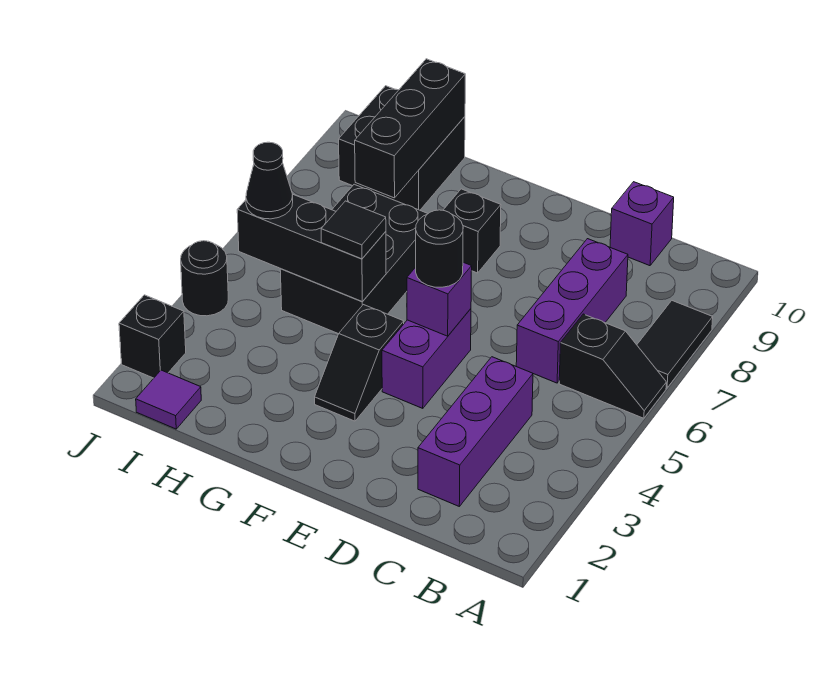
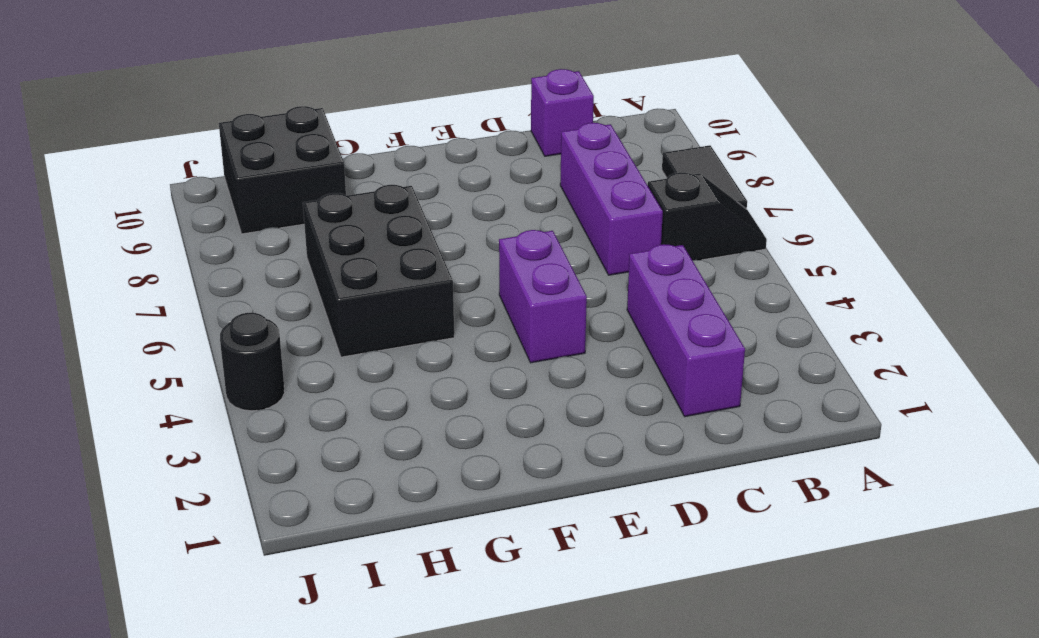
none -> black 1x2 slope [315,305,404,421]
none -> black 1x1 brick [443,189,501,273]
none -> purple 1x1 tile [136,370,201,429]

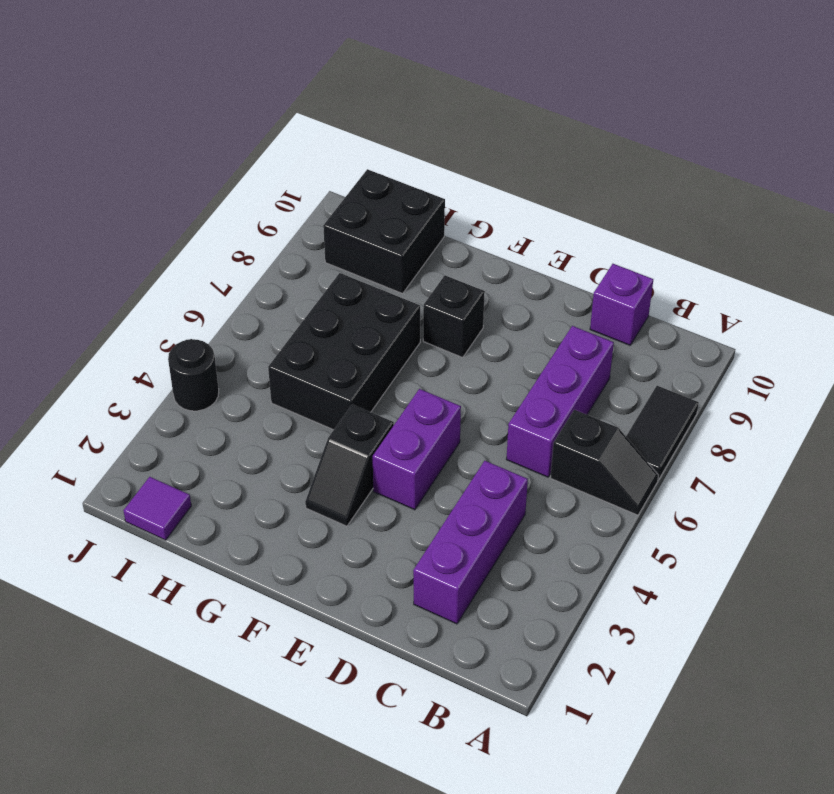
none -> black 1x1 brick [119,295,186,378]
none -> purple 1x1 brick [407,262,472,336]
none -> black 1x3 brick [237,195,386,302]

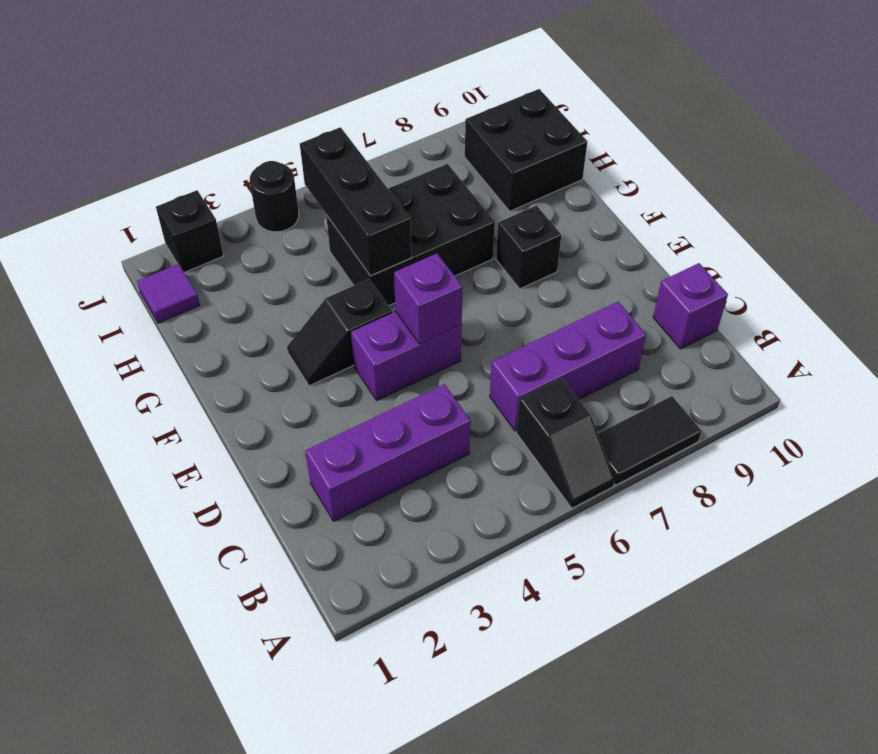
none -> black 1x3 brick [355,59,465,198]
none -> black 1x1 round brick [416,210,463,287]
none -> black 1x1 tile [321,201,386,259]

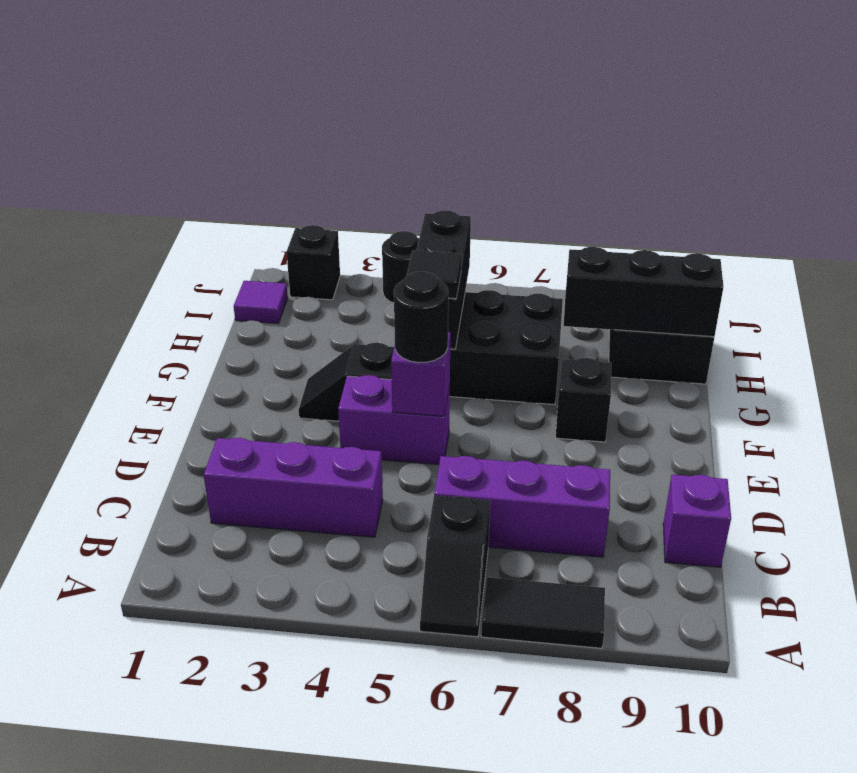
none -> black 1x1 cone [246,142,293,219]

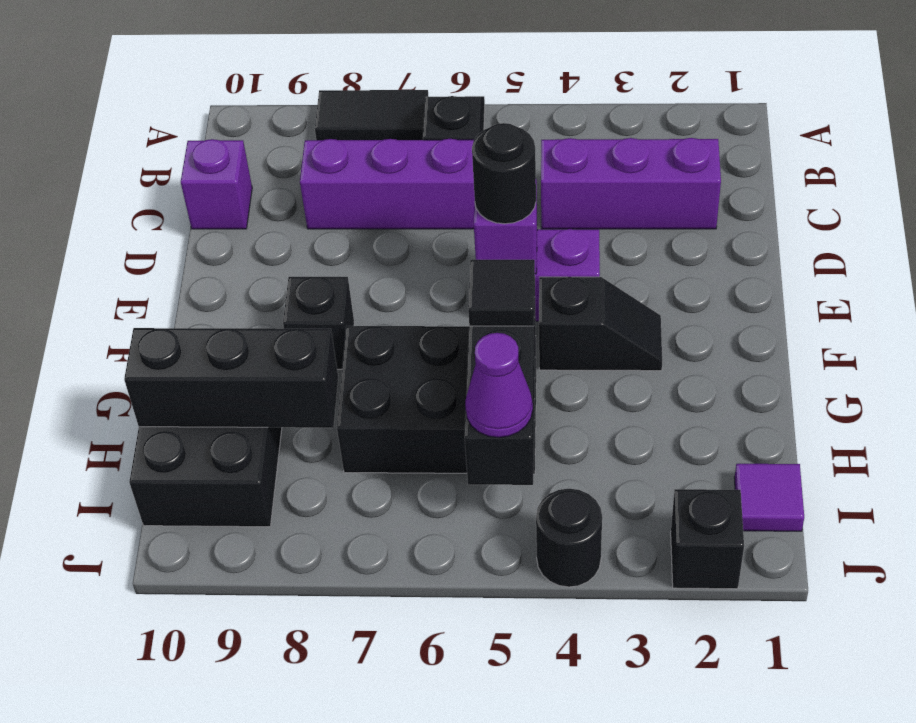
purple 1x1 cone [465,333,533,438] -> black 1x1 cone [246,142,293,219]

